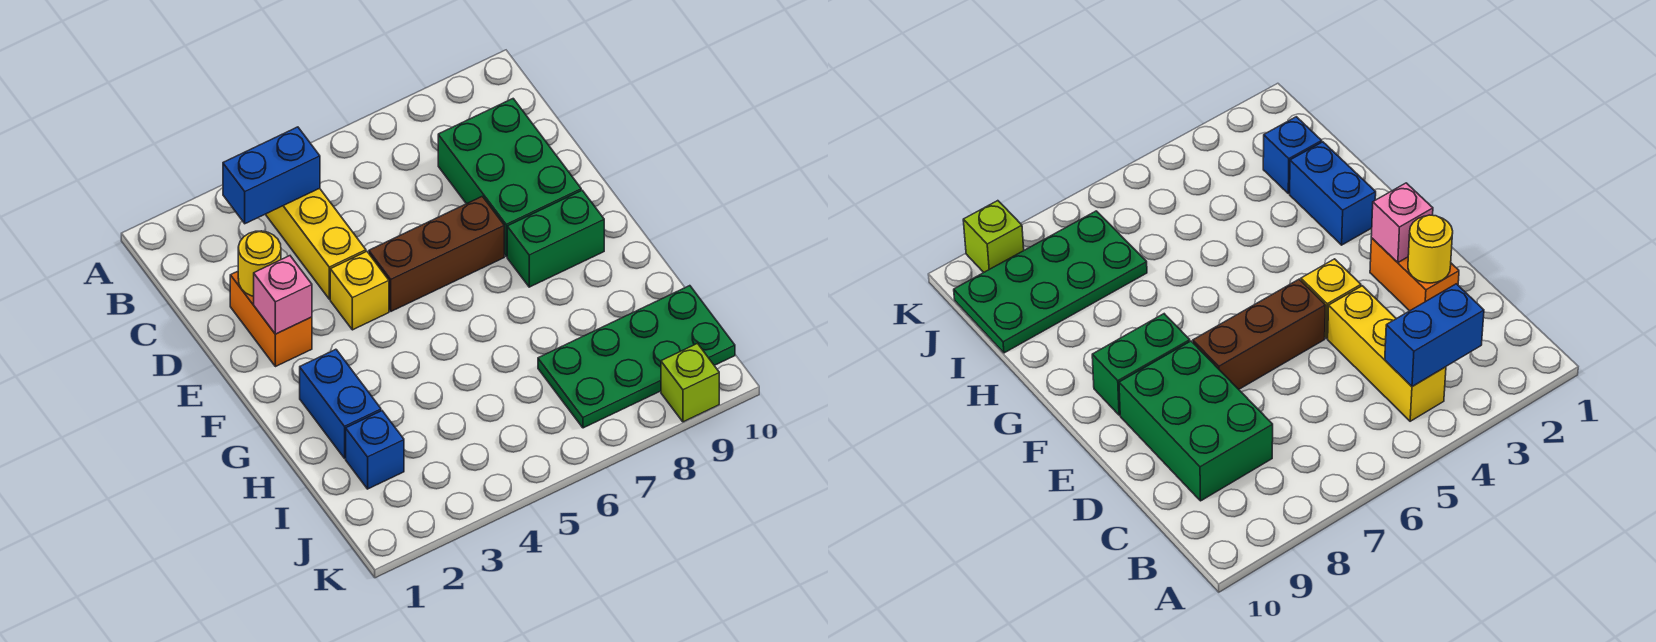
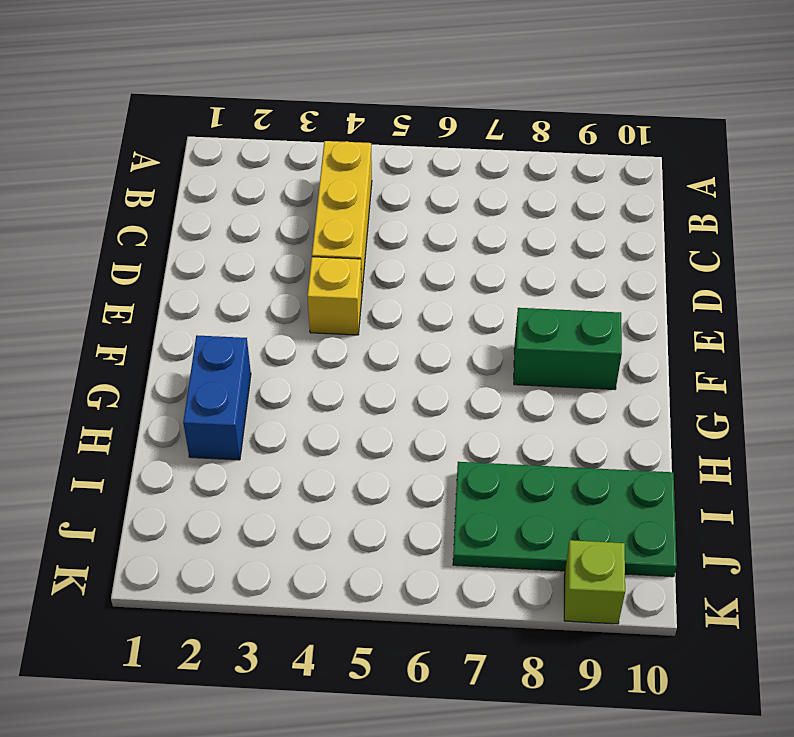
none -> green 2x3 brick [438,99,581,256]
none -> orange 1x2 brick [230,271,312,367]
none -> brown 1x3 brick [369,196,504,311]

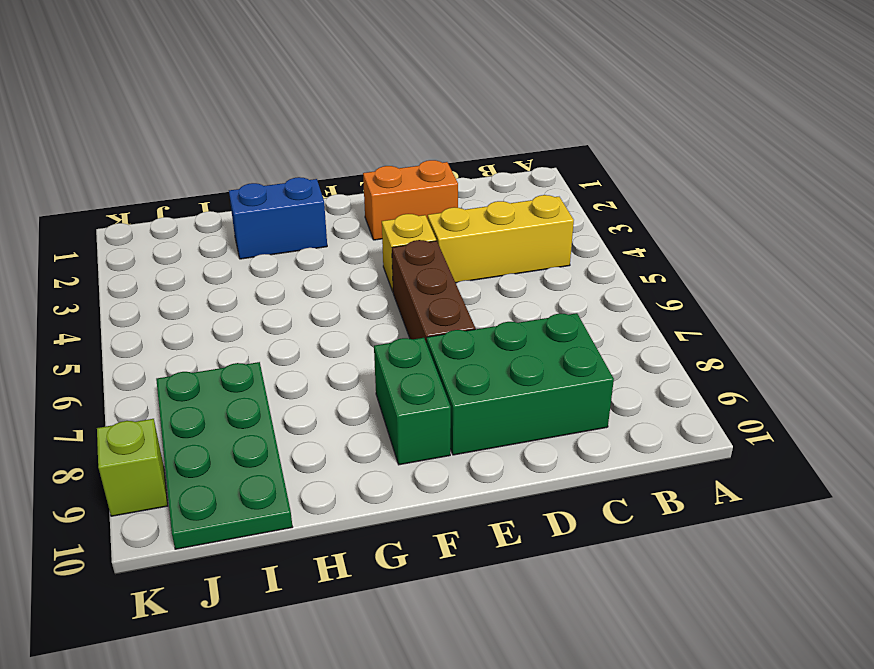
none -> blue 1x1 brick [346,411,404,489]
none -> blue 1x2 brick [223,127,320,224]
none -> yellow 1x1 round brick [238,231,281,296]

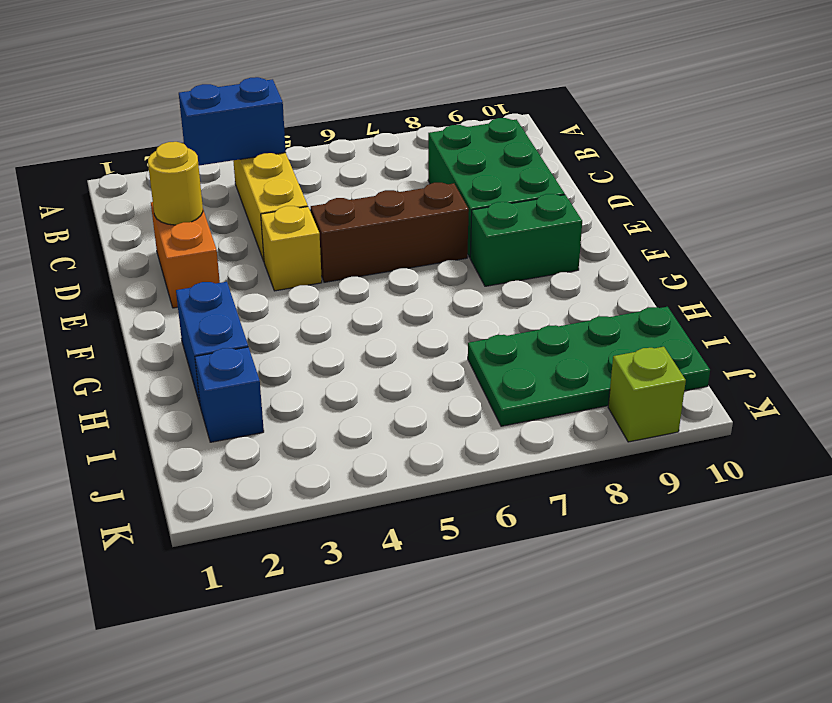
none -> pink 1x1 brick [254,256,312,334]

